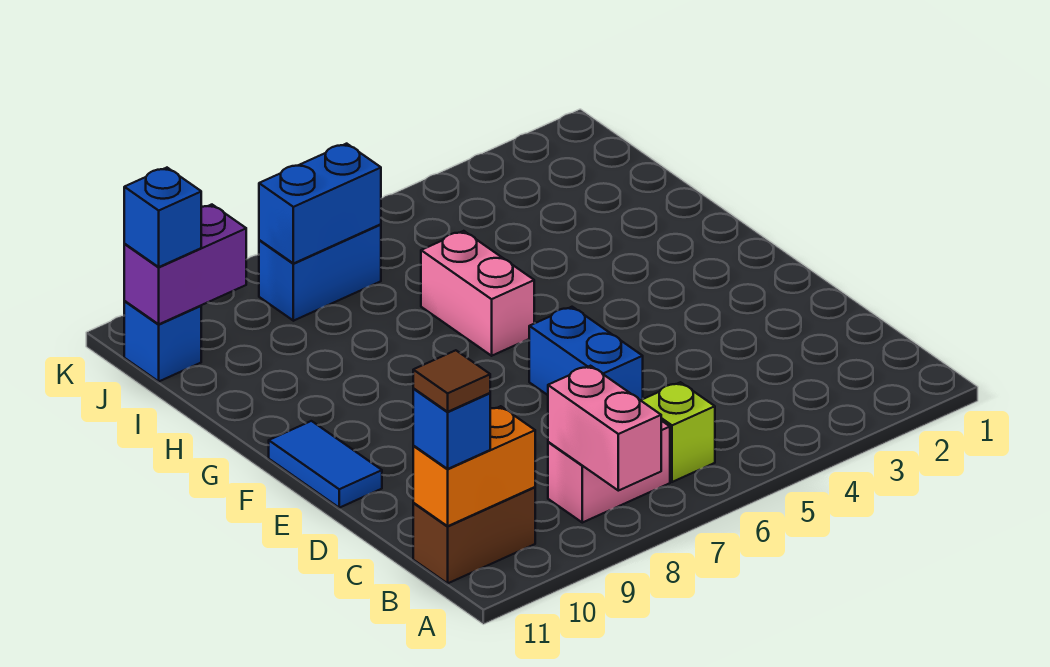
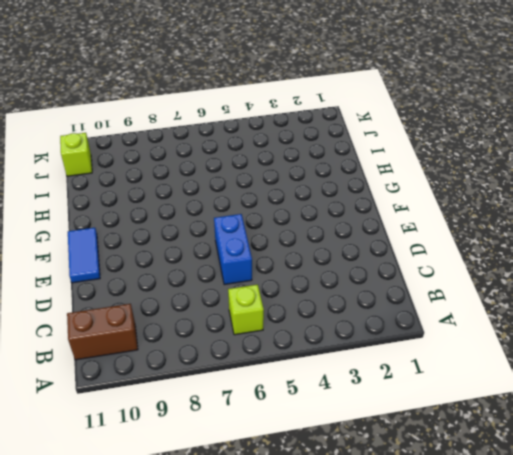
lime 1x1 brick [60,133,92,176] -> blue 1x1 brick [124,301,201,381]
none -> pink 1x2 brick [548,421,670,523]
none -> pink 1x2 brick [421,231,534,356]
none -> blue 1x2 brick [259,224,381,321]

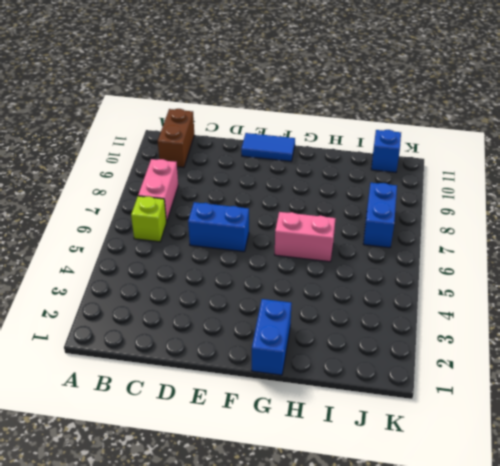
blue 1x2 brick [252,299,292,375] -> blue 1x2 brick moved to [259,144,381,263]
none -> pink 1x2 brick [548,366,661,491]
none -> orange 1x2 brick [413,406,535,526]
none -> purple 1x2 brick [124,205,246,324]

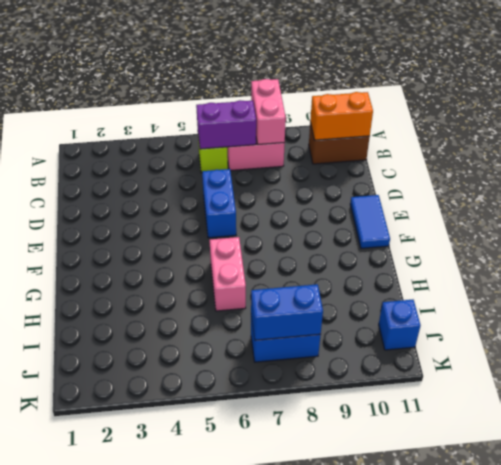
purple 1x2 brick [196,100,256,149] -> purple 1x2 brick moved to [124,205,246,324]
none -> blue 1x1 brick [413,388,490,469]
none -> blue 1x1 brick [124,168,201,267]
none -> brown 1x1 tile [413,350,490,412]

